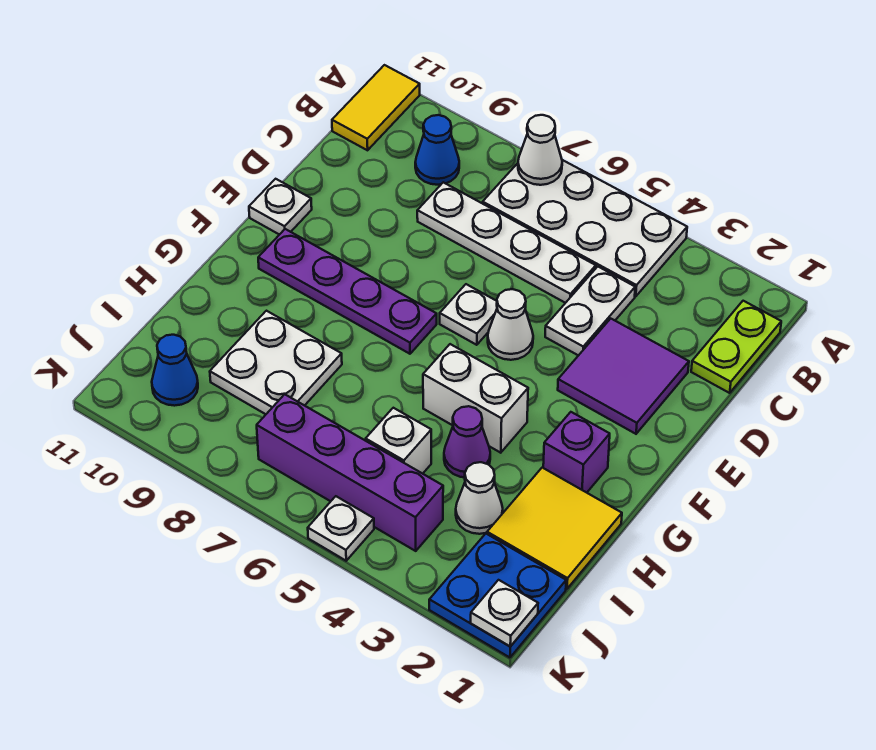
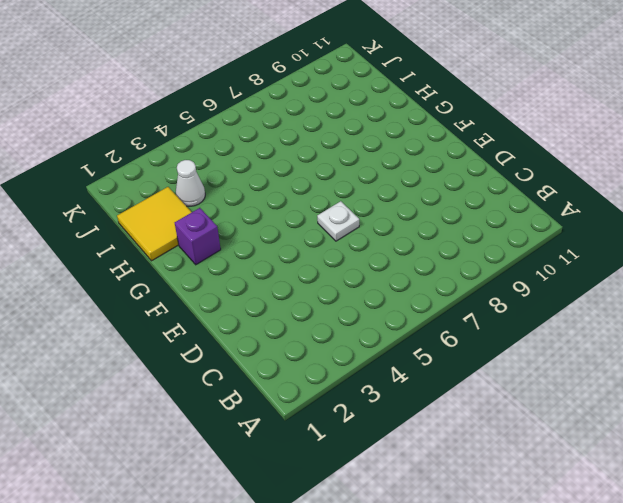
none -> white 2x4 plate [483,160,687,296]
none -> yellow 1x2 tile [332,65,420,150]
none -> lime 1x2 plate [691,301,781,393]

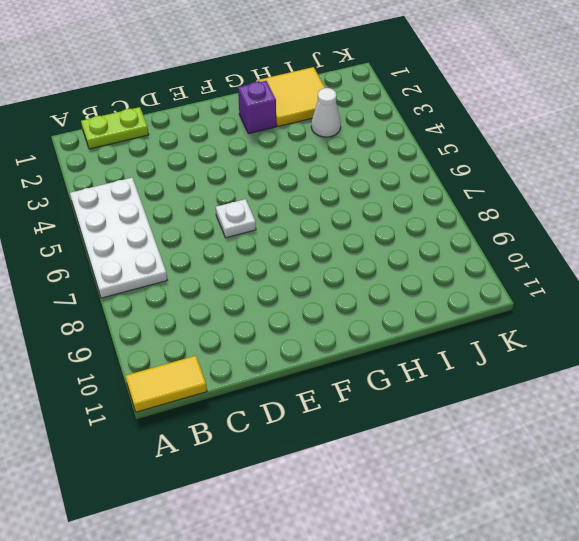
none -> blue 1x1 cone [415,115,459,185]
none -> white 1x2 plate [545,267,635,356]
none -> white 1x4 plate [417,182,596,303]

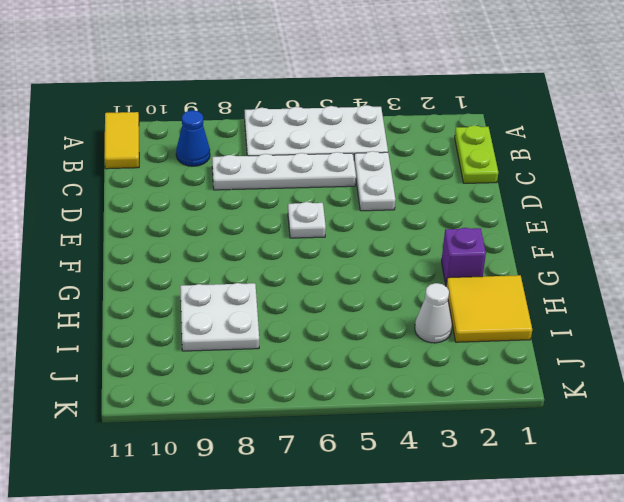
none -> purple 2x2 tile [558,319,689,434]
none -> white 1x1 cone [488,289,533,360]
none -> white 1x1 plate [249,179,312,235]

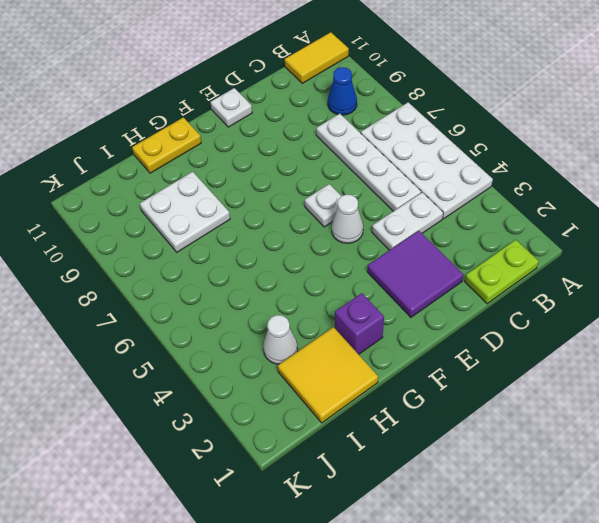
yellow 1x2 plate [132,117,201,173] -> none
none -> purple 1x4 plate [258,229,437,354]
none -> white 1x2 brick [423,344,528,453]
none -> purple 1x1 cone [444,406,490,477]

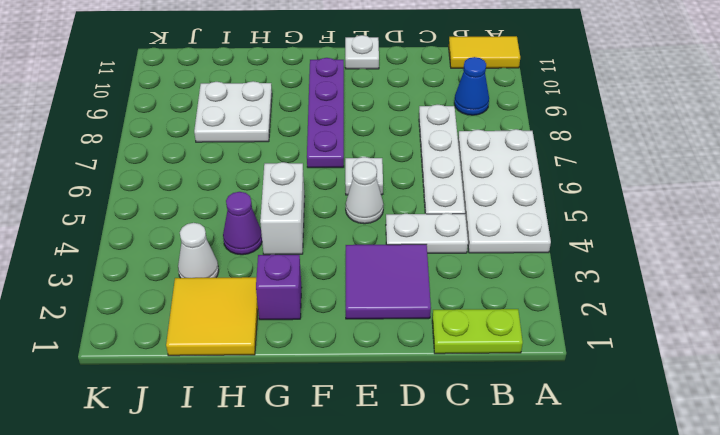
none -> white 1x1 brick [366,408,431,474]
none -> blue 2x2 plate [429,534,566,658]
none -> purple 1x4 brick [257,394,443,551]

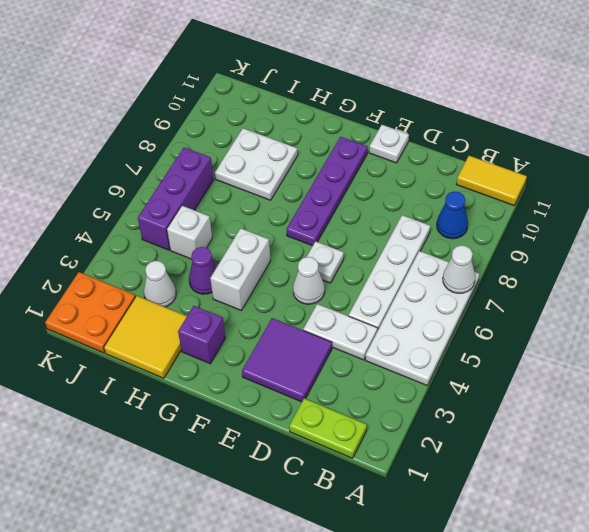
orange 2x2 plate [45,272,135,353] -> blue 2x2 plate [429,534,566,658]
purple 1x3 brick [138,147,213,250] -> purple 1x4 brick [257,394,443,551]
none -> blue 1x1 cone [152,335,198,406]
none -> white 1x1 plate [308,496,374,561]
none -> white 1x1 plate [471,580,538,647]

